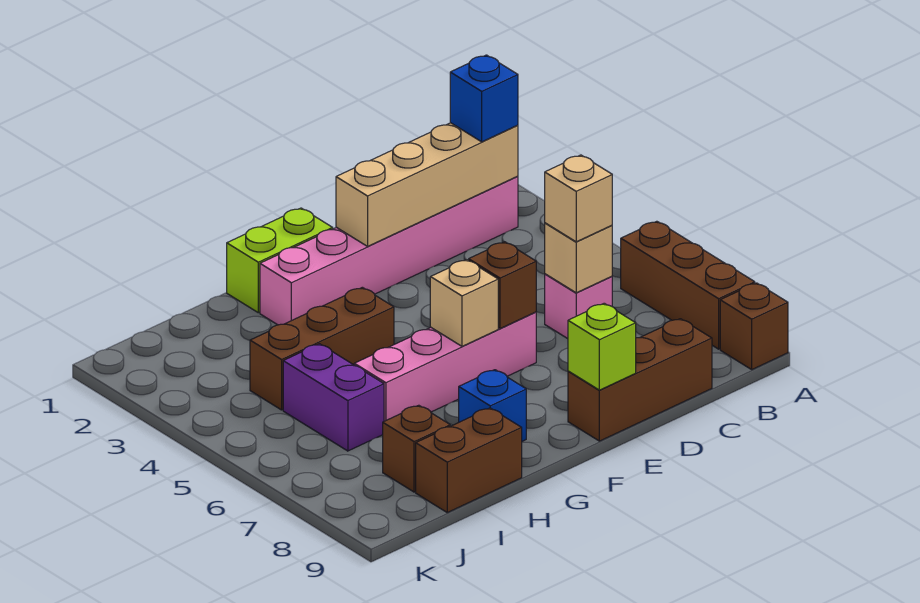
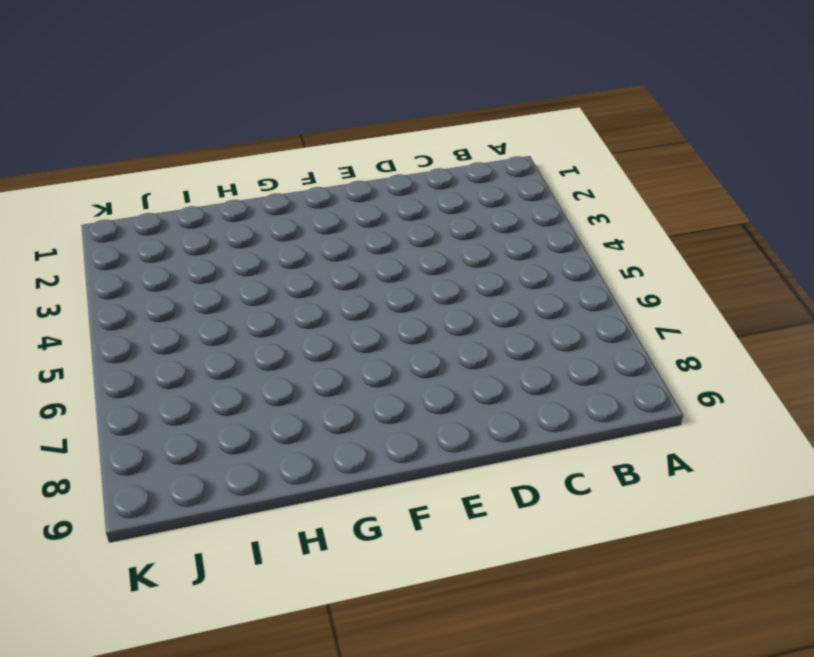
none -> brown 1x3 brick [621,221,755,349]
none -> brown 1x1 brick [720,283,788,369]
none -> pink 1x6 brick [260,176,518,325]

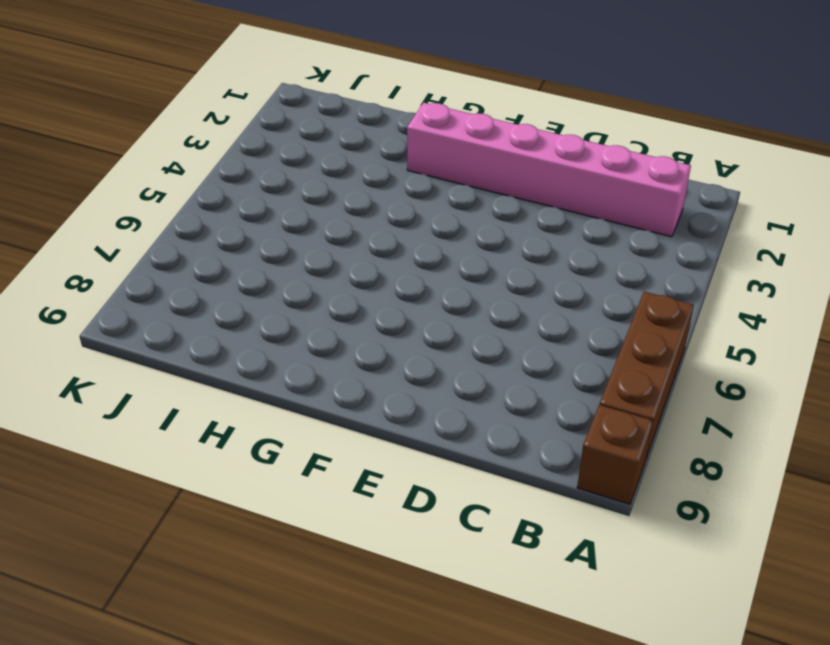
none -> pink 1x1 brick [545,274,612,339]
none -> brown 1x3 brick [568,319,712,441]
none -> pink 1x4 brick [354,312,536,421]

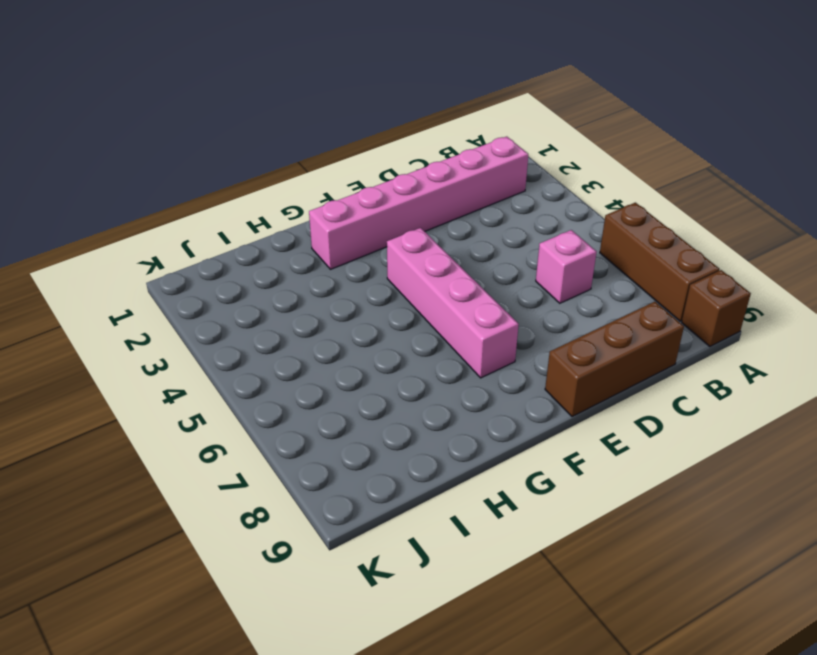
pink 1x4 brick [387,228,519,378] -> pink 1x4 brick turned to [354,312,536,421]
none -> lime 1x2 brick [227,208,333,313]
none -> brown 1x3 brick [250,287,394,410]
none -> blue 1x1 brick [459,370,526,441]

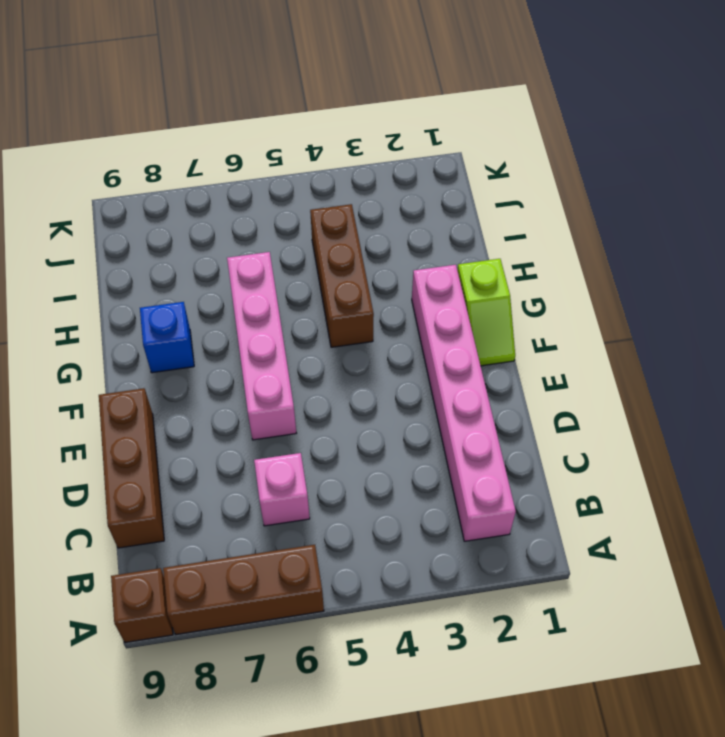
lime 1x2 slope [457,259,515,366] -> lime 1x2 brick [227,208,333,313]
none -> brown 1x2 brick [416,408,522,512]
none -> purple 1x2 brick [283,344,384,451]
none -> brown 1x1 brick [383,405,450,492]

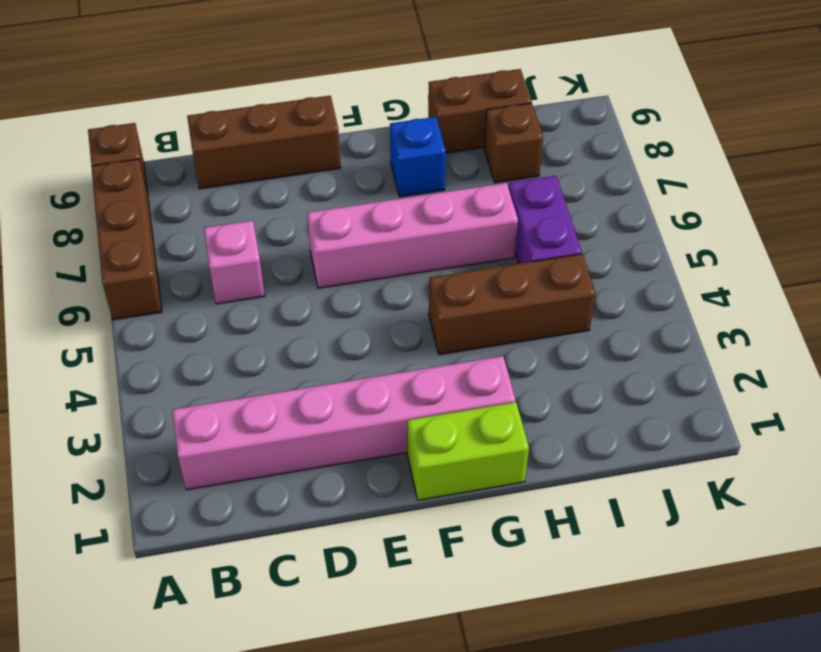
none -> tan 1x4 brick [336,123,518,246]
none -> tan 1x1 brick [545,223,612,293]
none -> brown 1x1 brick [469,242,536,329]

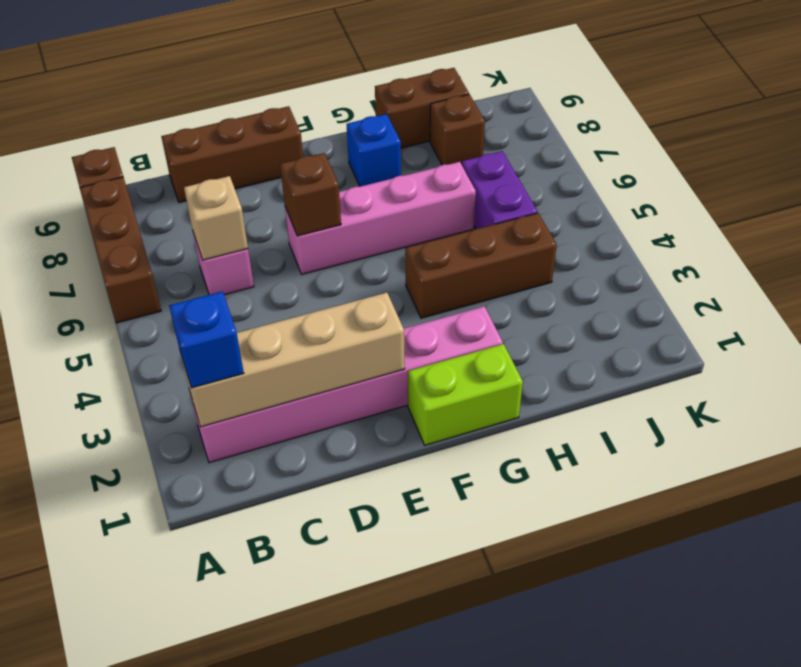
none -> lime 1x1 brick [568,303,636,390]
none -> tan 1x1 brick [430,260,498,346]
none -> tan 1x1 brick [545,155,612,242]

